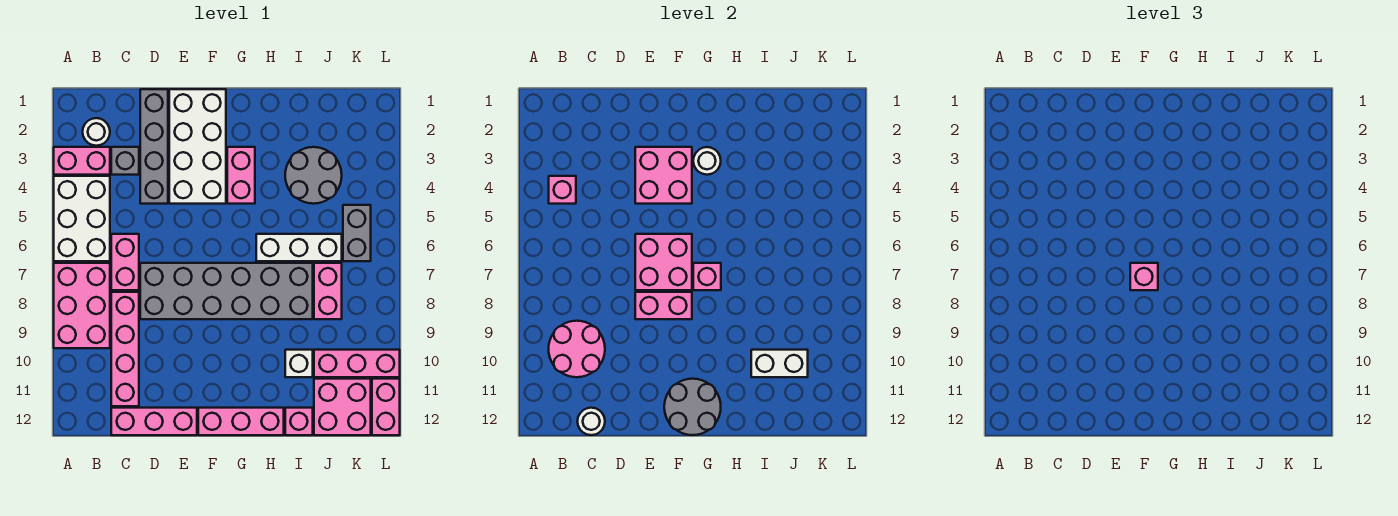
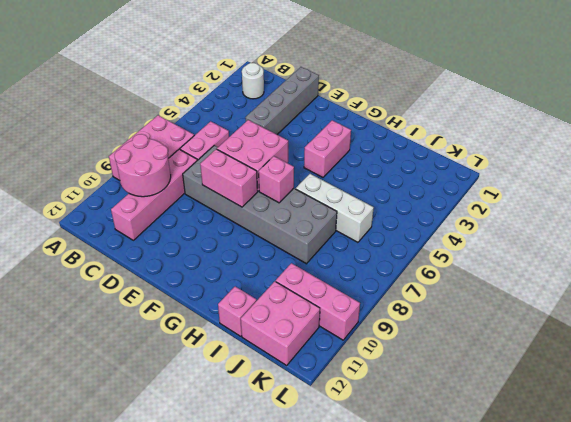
none -> pink 1x2 brick [54,147,110,175]
none -> white 2x3 brick [54,176,110,261]
none -> grey 1x1 brick [111,147,139,175]
none -> pink 1x3 brick [111,408,197,435]

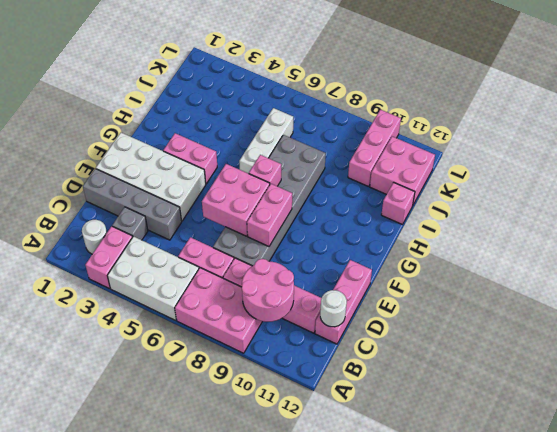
none -> pink 1x3 brick [198,408,284,435]
none -> grey 2x2 round brick [285,147,342,204]
none -> white 1x1 brick [285,350,313,377]
none -> pink 1x2 brick [314,263,342,319]

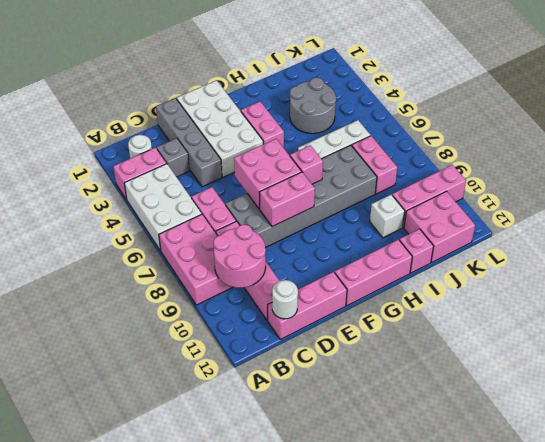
none -> grey 1x2 brick [343,205,371,261]
none -> pink 1x2 brick [372,379,400,435]
none -> pink 1x1 brick [549,176,576,204]
none -> pink 2x2 brick [635,147,692,204]

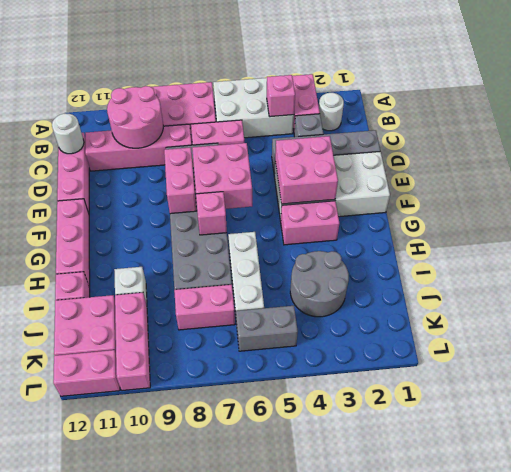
none -> grey 2x2 round brick [664,379,721,435]
none -> white 1x1 round brick [693,147,721,175]
none -> white 1x2 brick [751,350,808,377]
none -> pink 1x1 brick [1130,263,1158,290]

